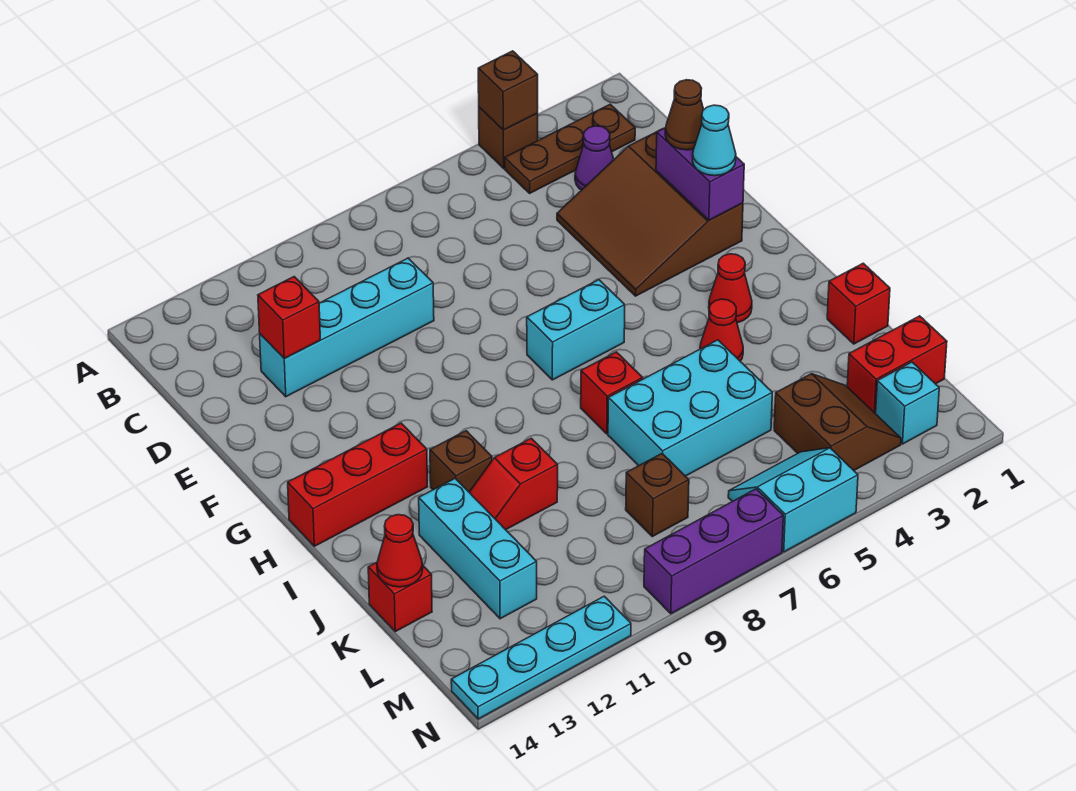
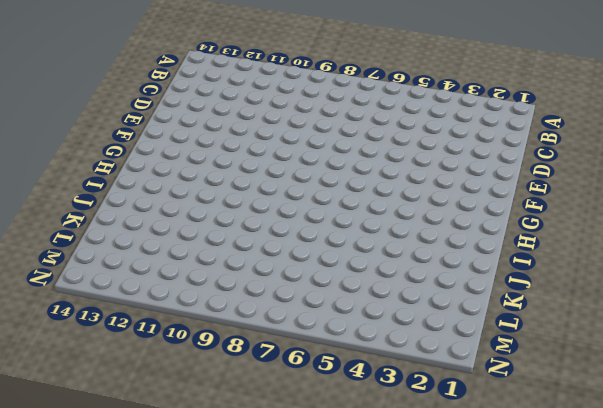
none -> brown 1x1 brick [479,107,538,168]
none -> brown 1x3 plate [505,104,635,193]
none -> purple 1x1 cone [575,126,614,190]

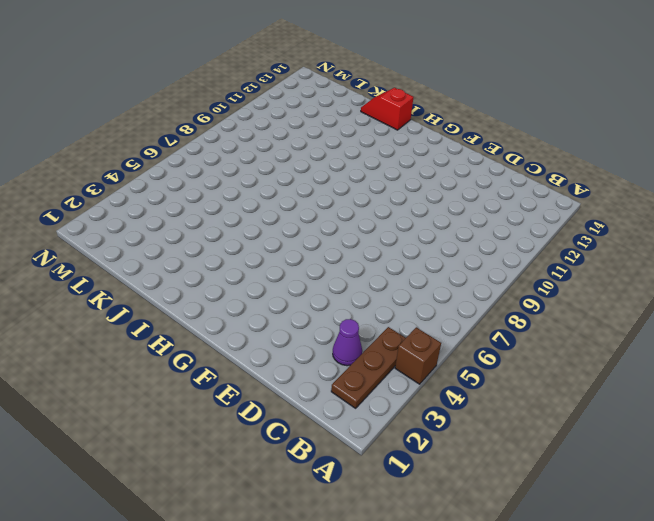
red 1x2 slope [361,88,413,130] -> red 1x2 slope turned to [469,438,558,530]
none -> brown 3x3 slope [557,129,743,296]
none -> cyan 1x4 brick [260,258,434,397]
none -> cyan 1x2 brick [527,280,625,380]

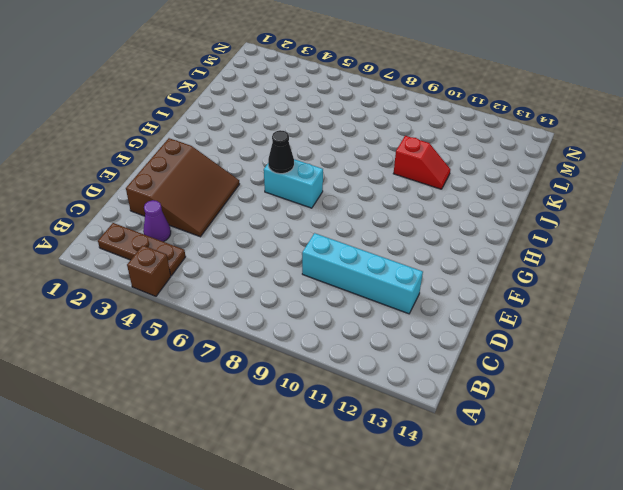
black 1x1 cone [268,130,294,174] -> none
none -> red 1x1 cone [709,254,752,323]
none -> red 1x3 brick [288,423,427,546]
none -> red 1x1 cone [700,299,743,361]

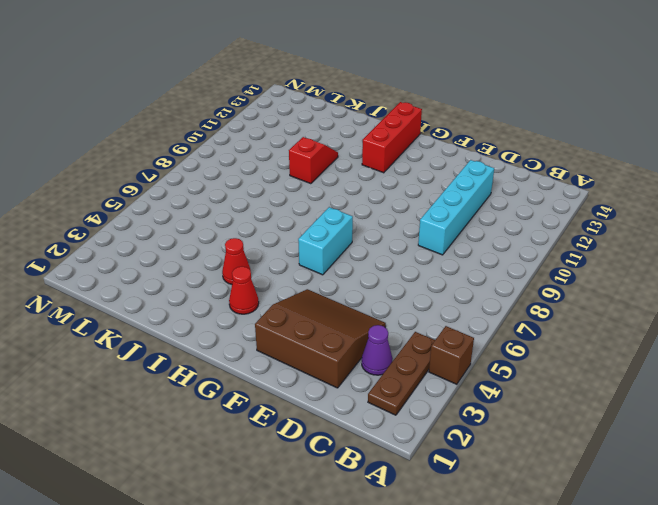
none -> red 1x1 brick [581,352,643,434]
none -> brown 1x1 brick [430,431,492,492]
none -> red 1x1 brick [827,263,890,344]

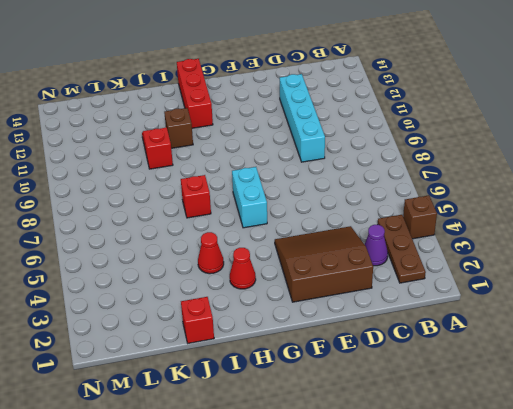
none -> cyan 2x3 brick [608,340,772,476]
none -> cyan 1x3 brick [419,478,537,619]
none -> red 1x1 brick [368,562,432,632]

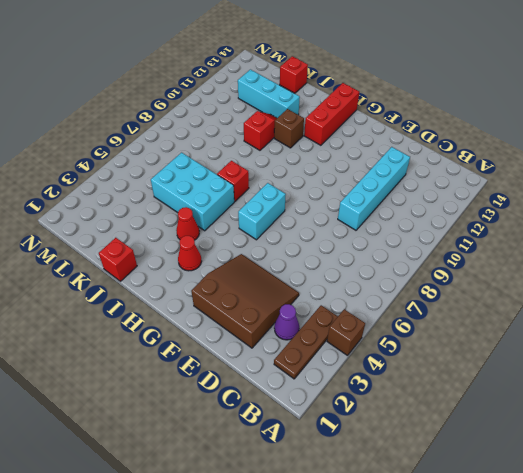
cyan 2x3 brick [151,153,234,231] -> cyan 2x3 brick turned to [608,340,772,476]
none -> red 1x2 brick [847,316,947,414]
none -> brown 2x2 slope [774,374,901,470]
none -> brown 1x1 brick [626,454,689,537]

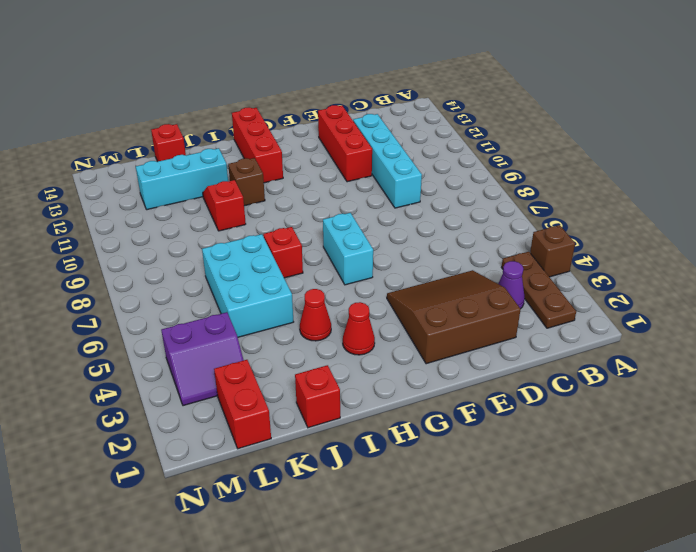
red 1x3 brick [318,105,372,182] -> none
purple 2x2 slope [161,312,244,406] -> brown 2x2 slope [774,374,901,470]
none -> brown 1x1 brick [626,454,689,537]
none -> cyan 1x1 brick [876,362,939,444]
none -> cyan 2x2 slope [728,448,858,552]

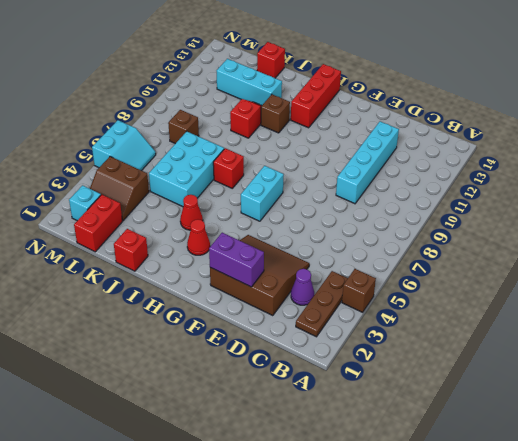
none -> purple 1x3 brick [644,489,783,614]
none -> cyan 1x4 plate [451,596,631,719]
none -> brown 1x1 brick [478,51,538,130]

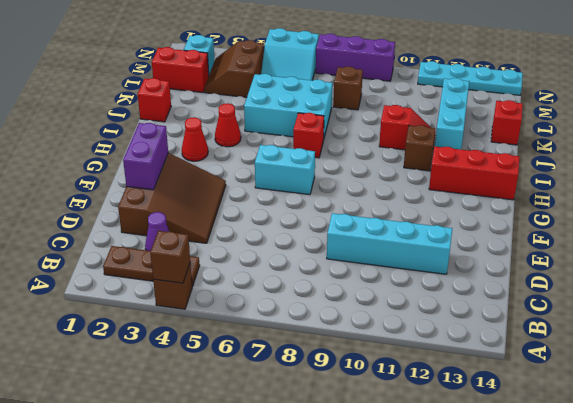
none -> red 1x1 brick [258,277,320,358]
none -> red 1x1 cone [377,515,423,587]
none -> brown 1x1 cone [665,80,704,150]

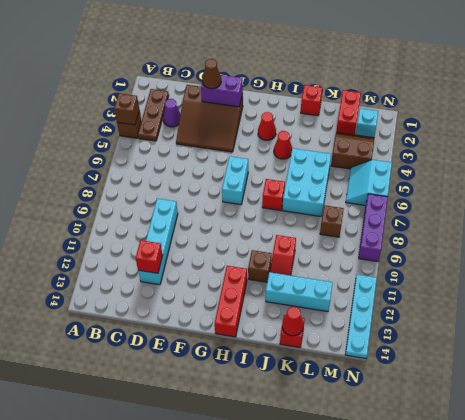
none -> cyan 1x1 cone [693,105,736,176]

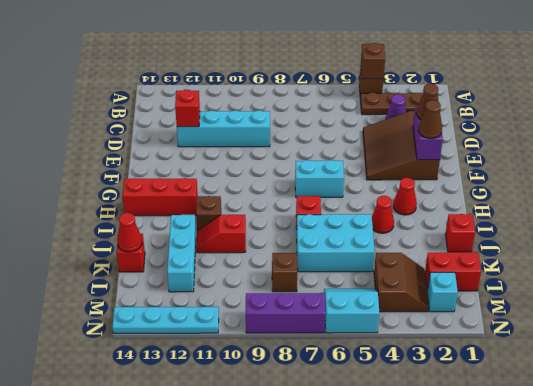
brown 1x1 cone [418,100,442,139] -> cyan 1x1 cone [693,105,736,176]

